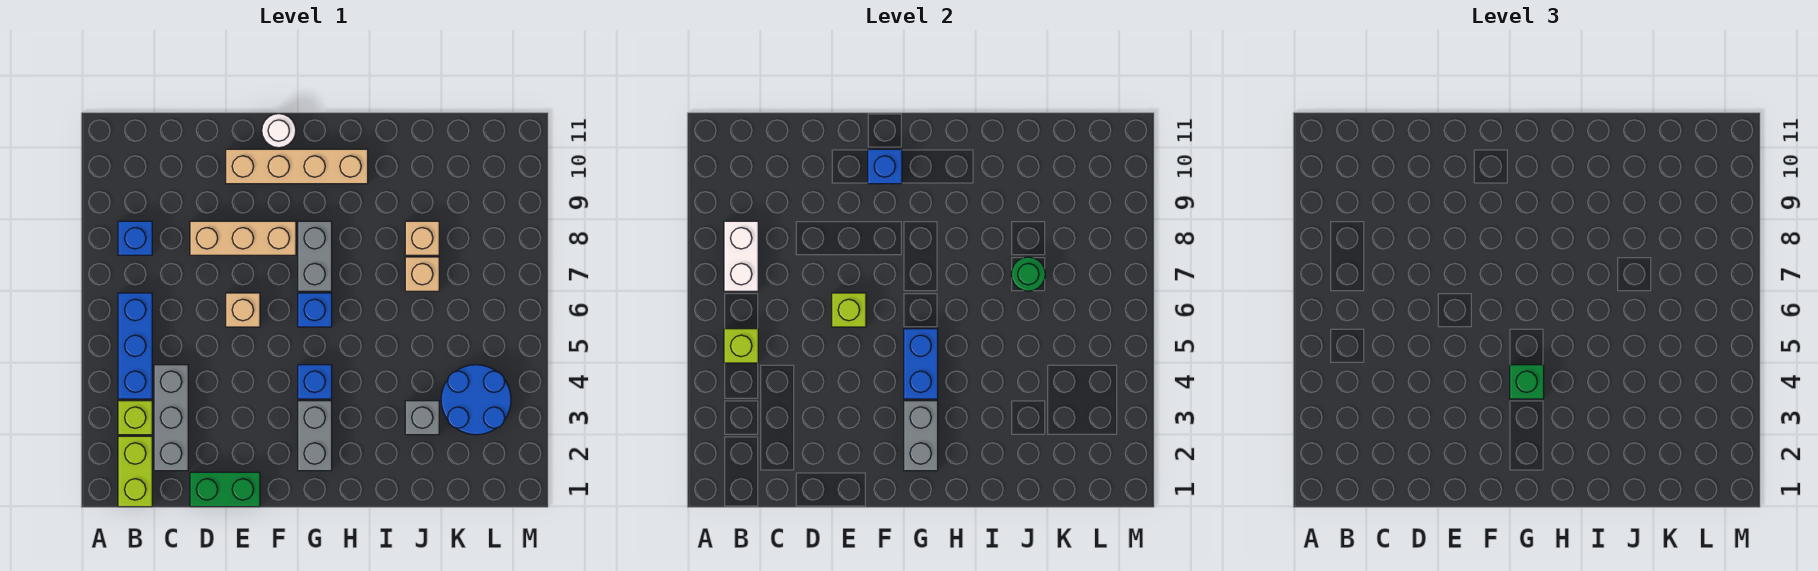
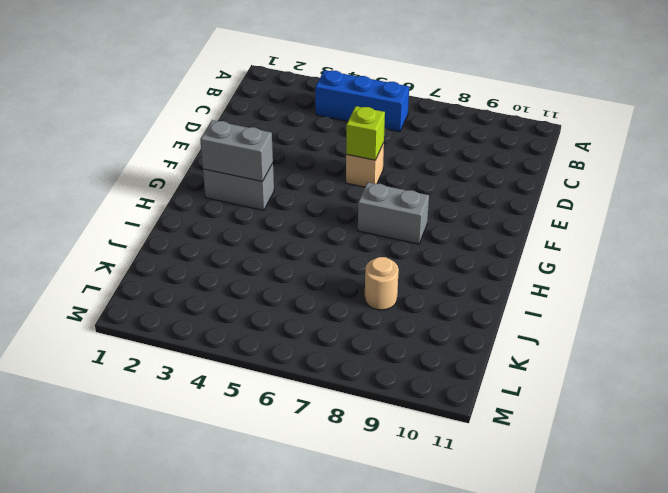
tan 1x1 round brick [365,257,399,310] -> tan 1x1 brick [405,221,439,255]
none -> lime 1x2 brick [118,436,152,507]
none -> lime 1x1 brick [118,401,152,435]
none -> blue 1x1 brick [118,221,152,255]

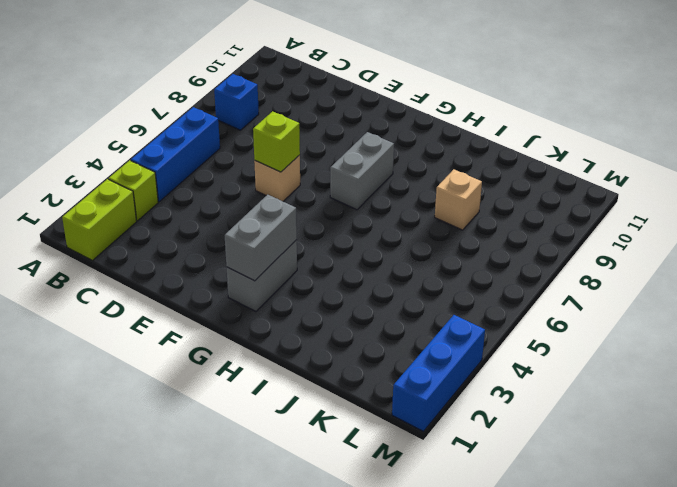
blue 1x3 brick [392,315,485,432] -> none
none -> grey 1x3 brick [154,365,188,471]
none -> green 1x2 brick [190,472,260,507]
none -> tan 1x3 brick [190,221,296,255]

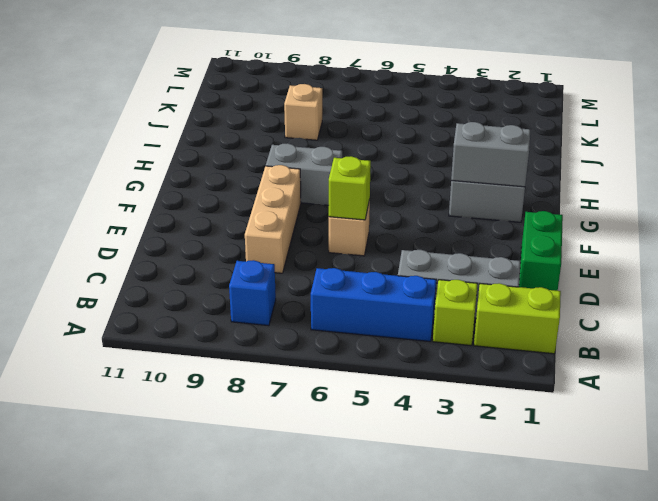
none -> tan 1x4 brick [226,149,368,184]
none -> white 1x1 round brick [262,114,296,148]
none -> blue 1x1 brick [298,365,332,399]

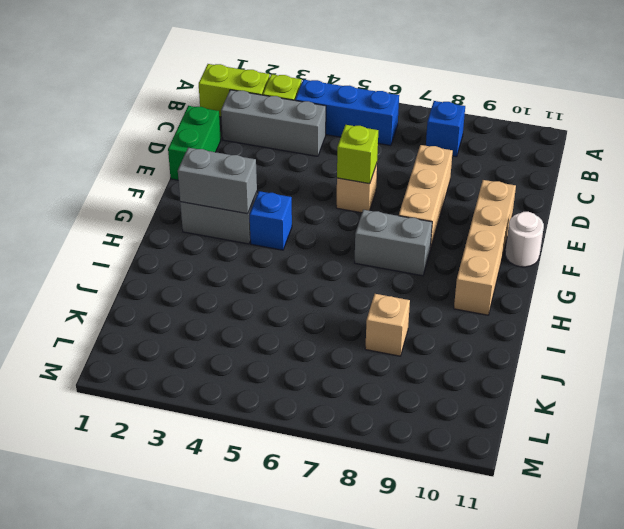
none -> blue 1x1 brick [298,293,332,327]
none -> grey 1x1 brick [405,401,439,435]
none -> tan 1x1 brick [405,257,439,291]

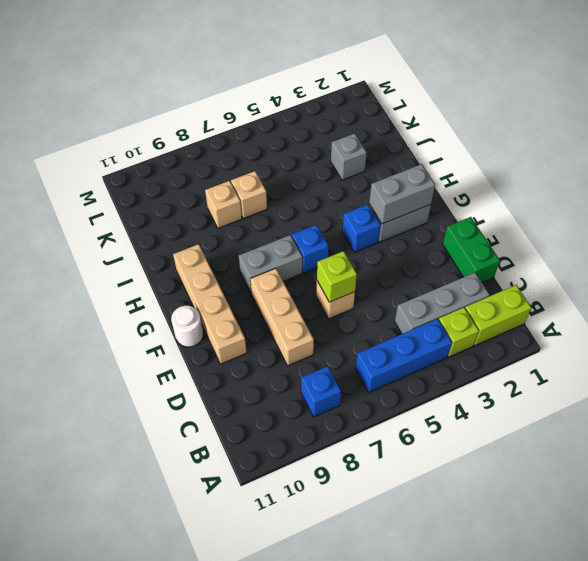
none -> blue 2x2 round brick [441,365,511,435]
none -> lime 1x1 brick [724,329,758,363]
none -> white 1x2 brick [724,221,758,291]

